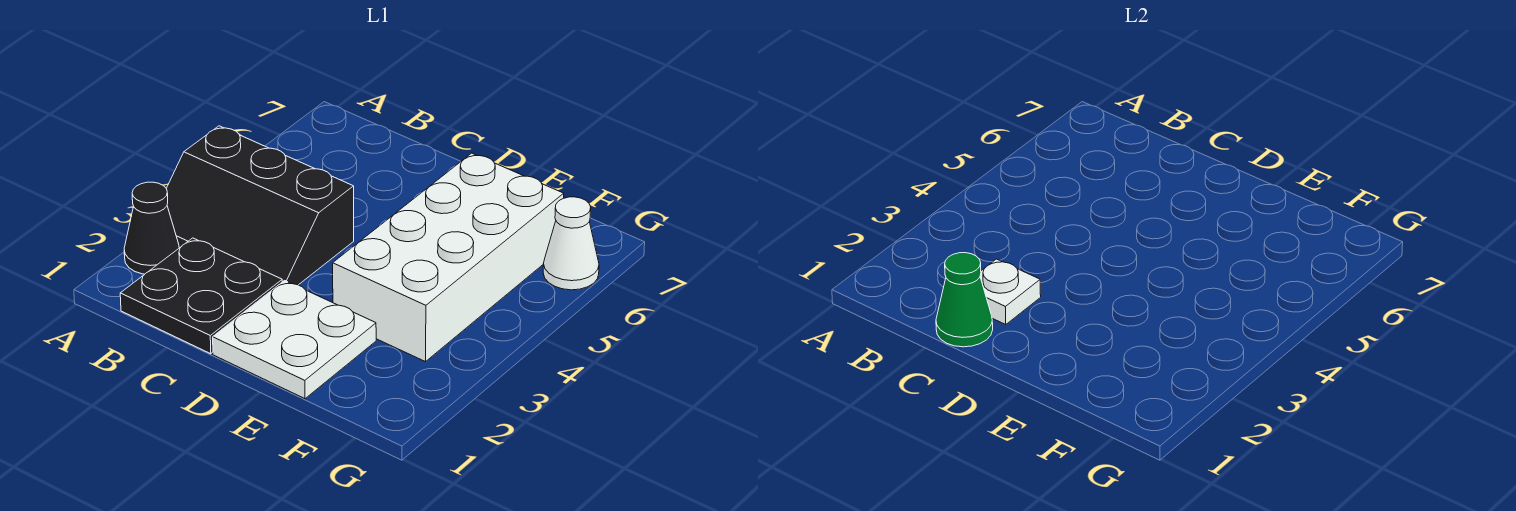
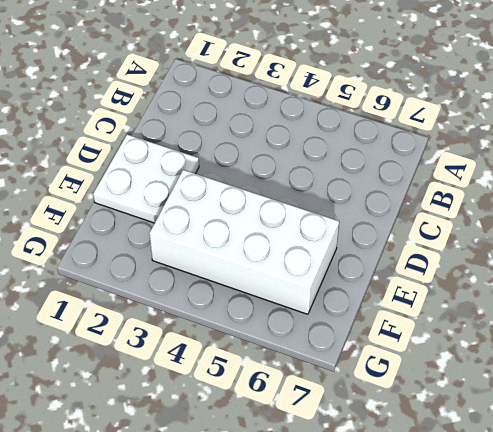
none -> black 1x1 cone [124,182,179,274]
none -> black 2x3 slope [166,126,354,285]

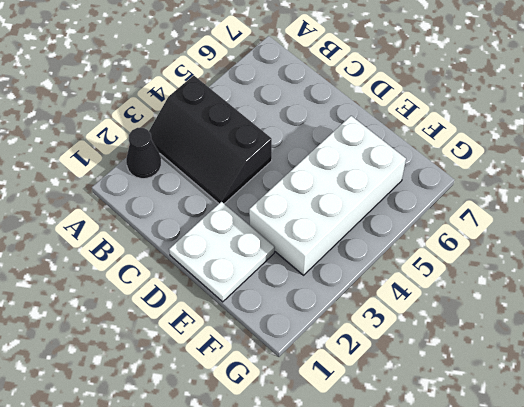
none -> black 2x2 plate [120,238,282,354]
none -> white 1x1 cone [543,197,599,290]

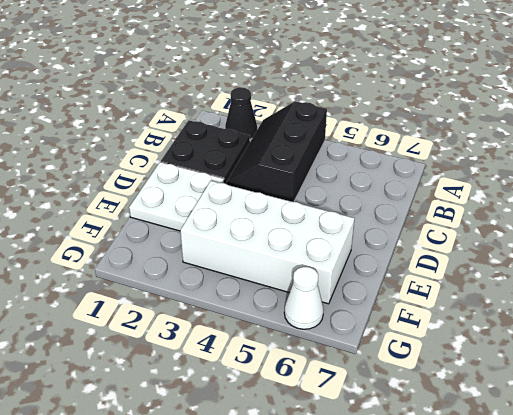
none -> green 1x1 cone [936,253,993,347]
none -> white 1x1 plate [980,259,1041,325]

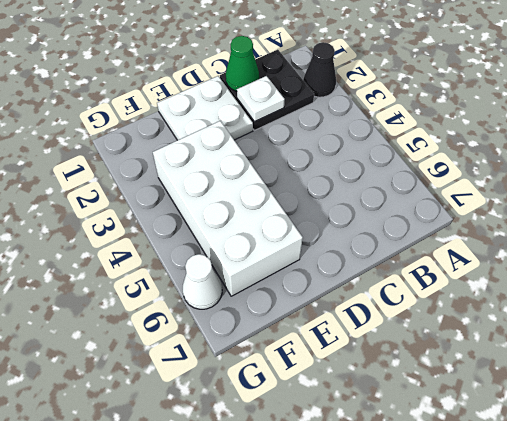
none -> black 2x3 slope [166,126,354,285]

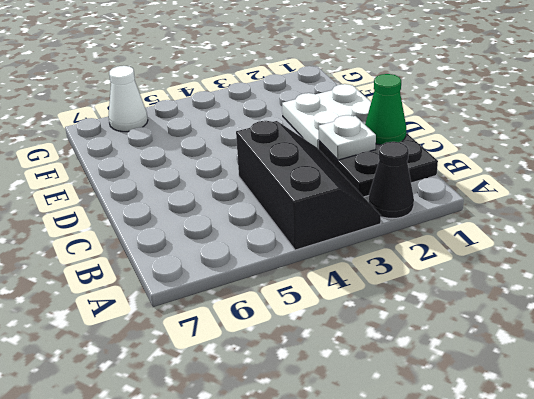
none -> white 2x4 brick [333,153,564,362]

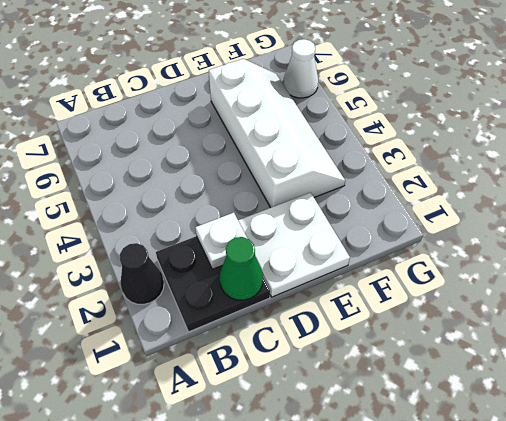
white 2x4 slope [209,59,345,208] -> white 2x4 brick [333,153,564,362]
none -> black 2x3 slope [166,126,354,285]

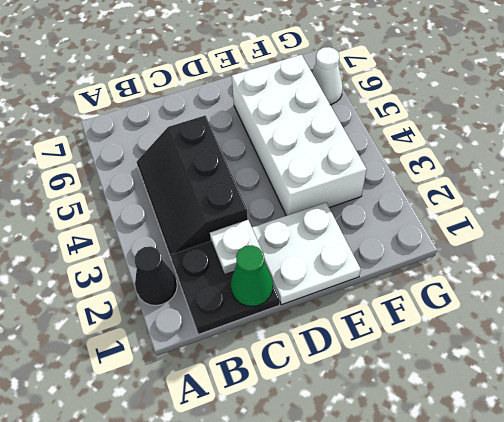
black 2x3 slope [137,115,248,257] -> black 2x3 slope turned to [166,126,354,285]

